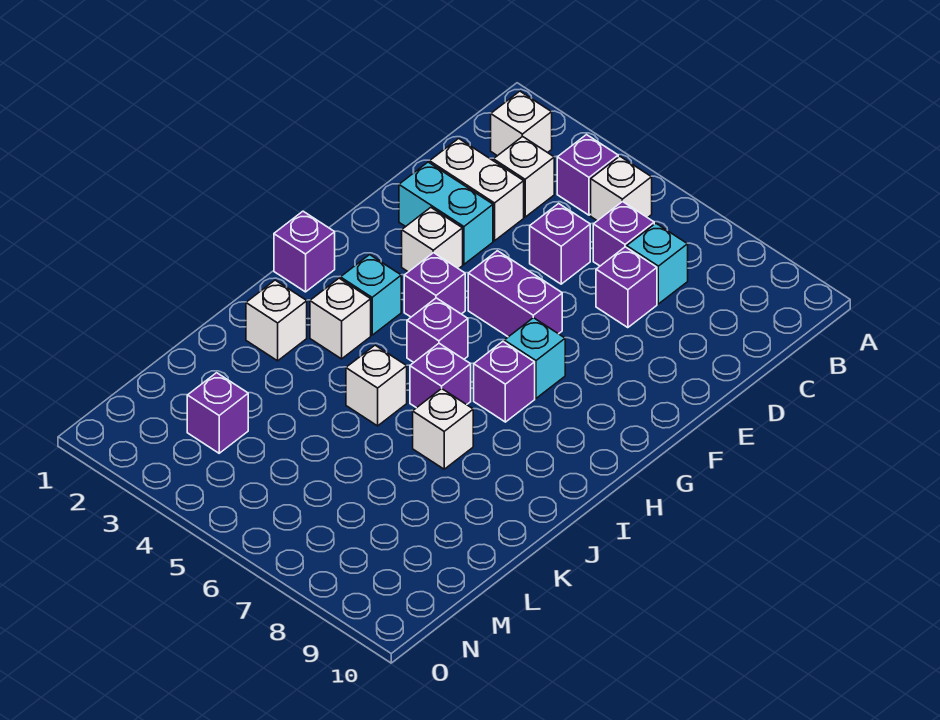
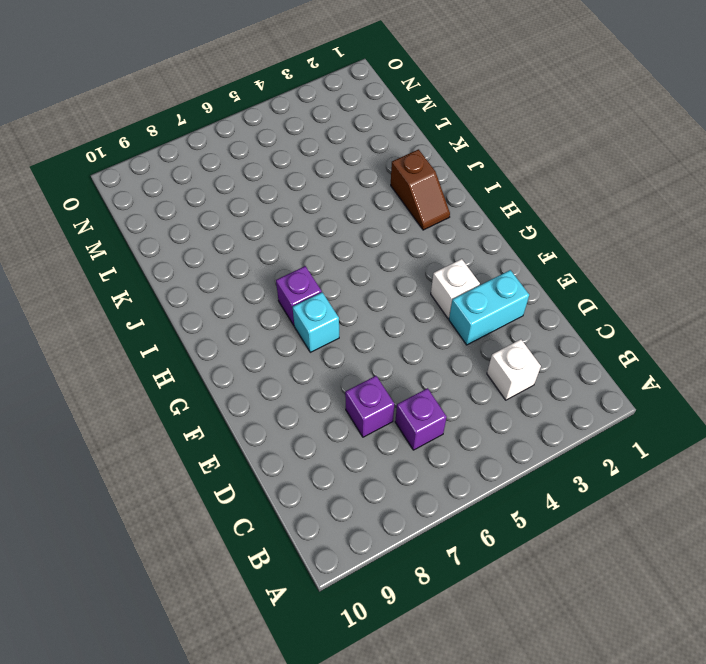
brown 1x2 slope [391,149,450,230] -> white 1x1 brick [246,280,307,361]
none -> white 1x1 brick [491,91,552,156]
none -> purple 1x1 brick [557,135,618,215]
none -> white 1x1 brick [591,156,652,221]

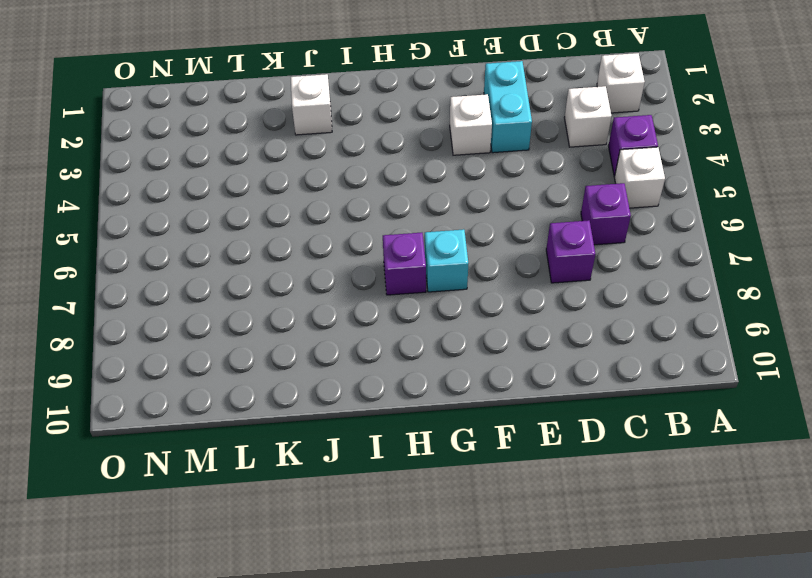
none -> cyan 1x1 brick [627,223,688,304]
none -> white 1x2 brick [430,138,524,241]
none -> purple 1x1 brick [530,203,590,284]

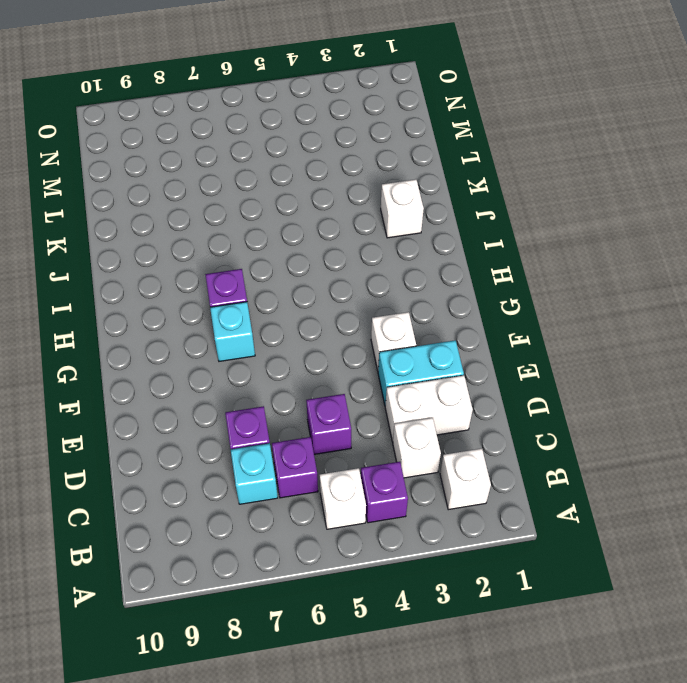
none -> purple 1x2 brick [468,251,562,337]
none -> purple 1x1 brick [404,253,465,317]
none -> purple 1x1 brick [274,211,335,292]

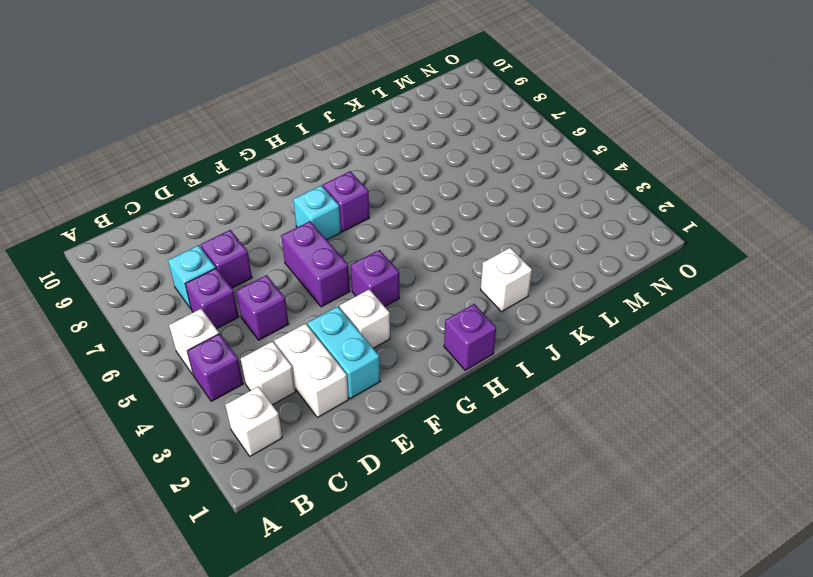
none -> cyan 1x1 brick [340,255,401,335]
none -> purple 1x1 brick [407,298,468,362]
none -> white 1x1 brick [310,278,371,359]

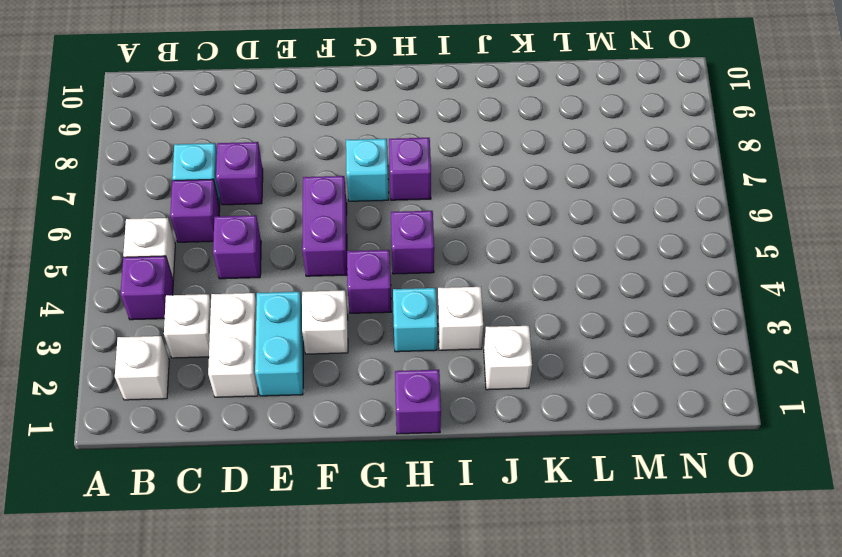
none -> purple 1x1 brick [410,343,471,408]
none -> white 1x1 brick [346,345,407,426]
none -> white 1x1 brick [413,389,473,469]

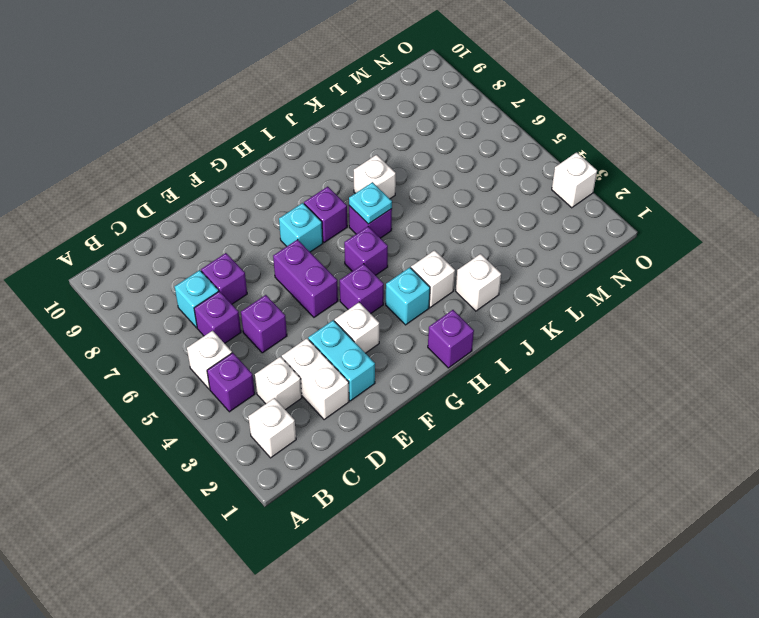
cyan 1x1 plate [349,182,392,224] -> none
white 1x1 brick [552,152,597,208] -> white 1x1 brick moved to [346,345,407,426]
none -> purple 1x1 brick [187,373,248,453]

